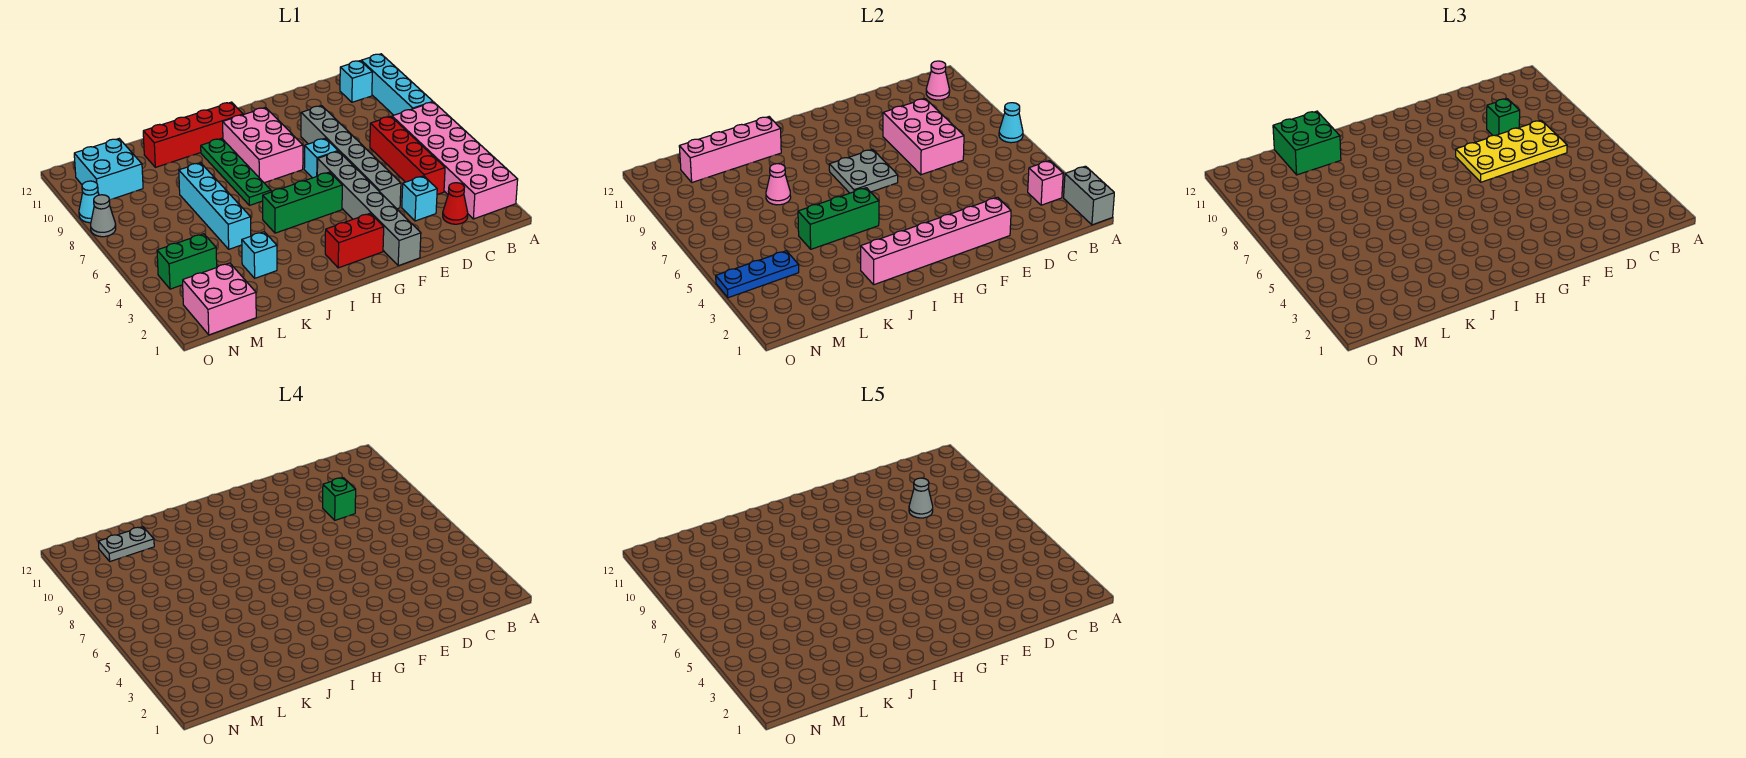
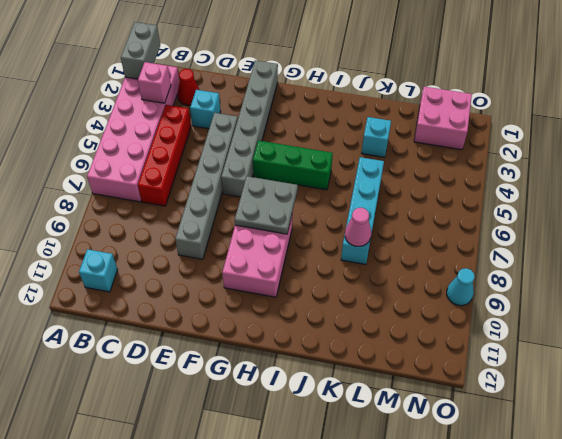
none -> cyan 1x4 brick [361,54,433,115]
none -> cyan 1x1 brick [304,138,338,178]
none -> red 1x2 brick [325,213,384,268]
none -> red 1x4 brick [143,102,243,167]

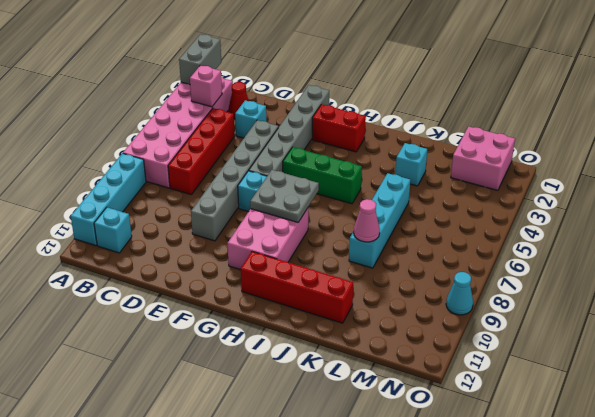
none -> green 1x4 plate [201,138,271,205]
none -> green 1x2 brick [157,234,217,289]
none -> cyan 2x2 brick [74,139,143,200]
none -> grey 1x1 cone [91,195,116,237]

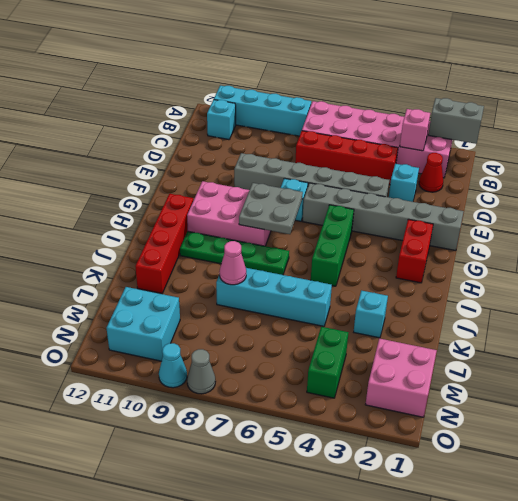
none -> cyan 1x1 cone [999,103,1023,143]
none -> pink 1x1 cone [926,61,950,100]
none -> pink 2x3 brick [883,99,964,175]
none -> pink 1x6 brick [861,197,1011,285]

